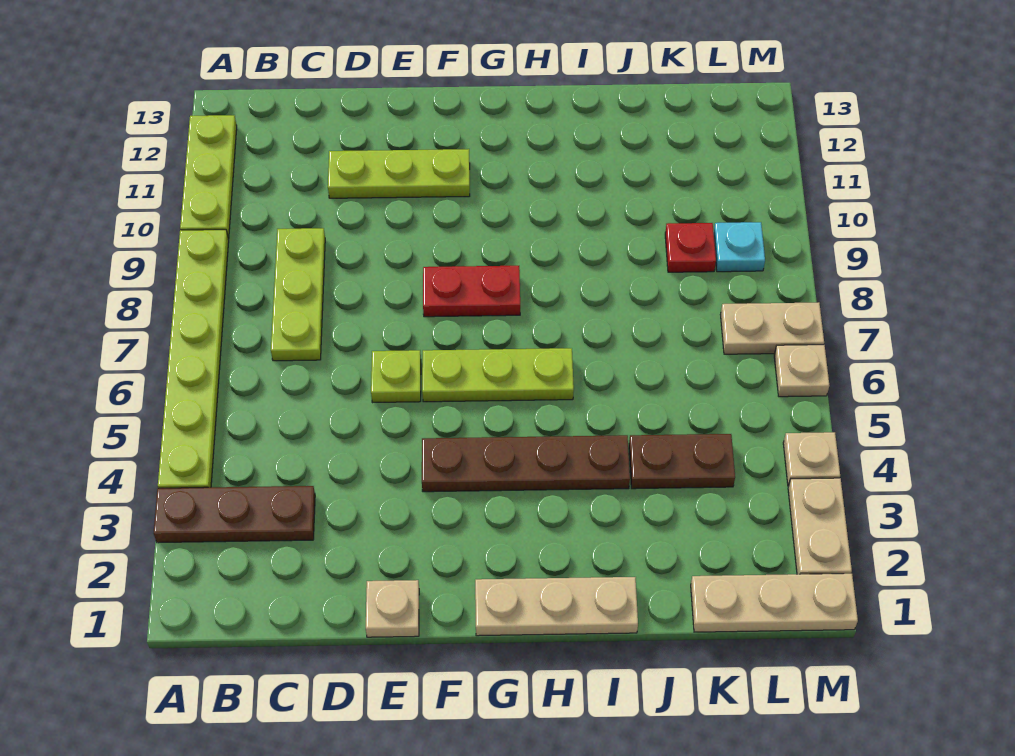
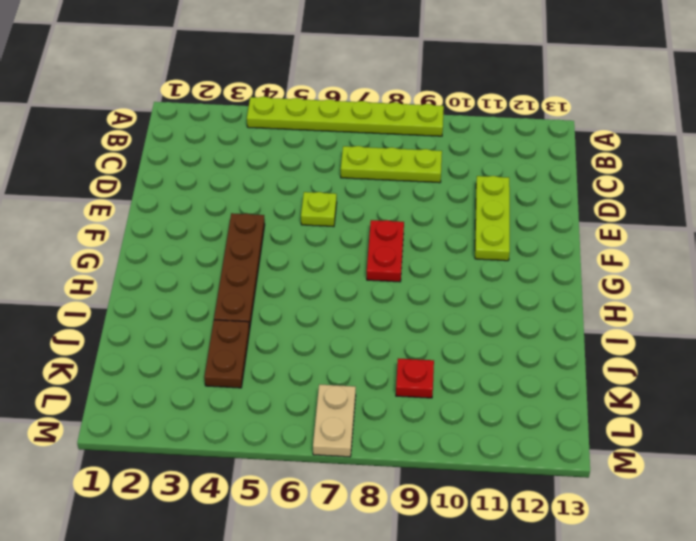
none -> brown 1x3 plate [154,486,315,543]
none -> lime 1x3 plate [180,115,237,238]
none -> tan 1x1 plate [366,580,419,637]

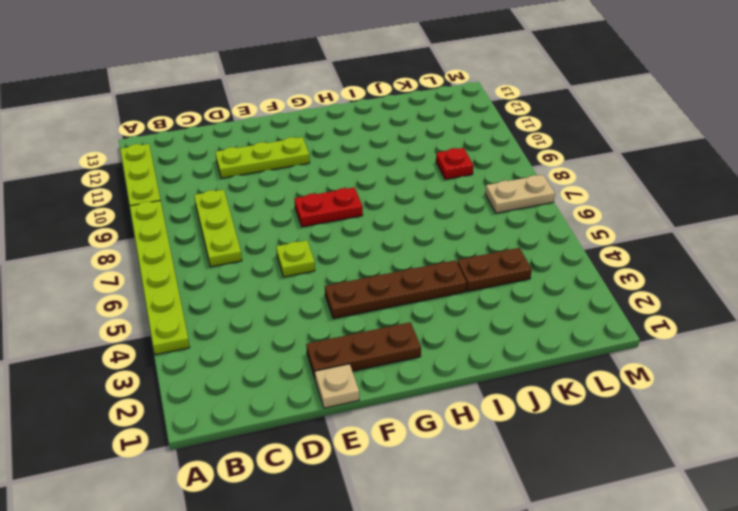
brown 1x3 plate [306,322,421,378] -> brown 1x3 plate moved to [154,486,315,543]
none -> lime 1x3 plate [422,348,574,402]
none -> tan 1x3 plate [475,577,638,636]
none -> tan 1x3 plate [691,574,858,632]

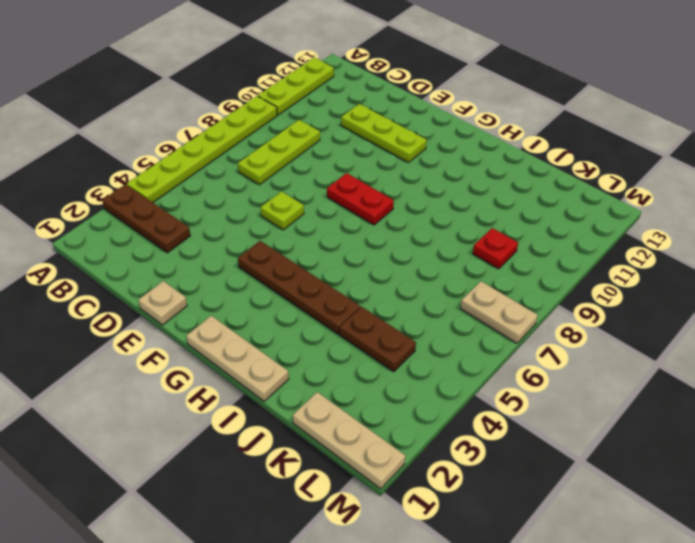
none -> lime 1x3 plate [422,348,574,402]
none -> cyan 1x1 plate [714,222,765,272]
none -> tan 1x2 plate [788,478,852,574]

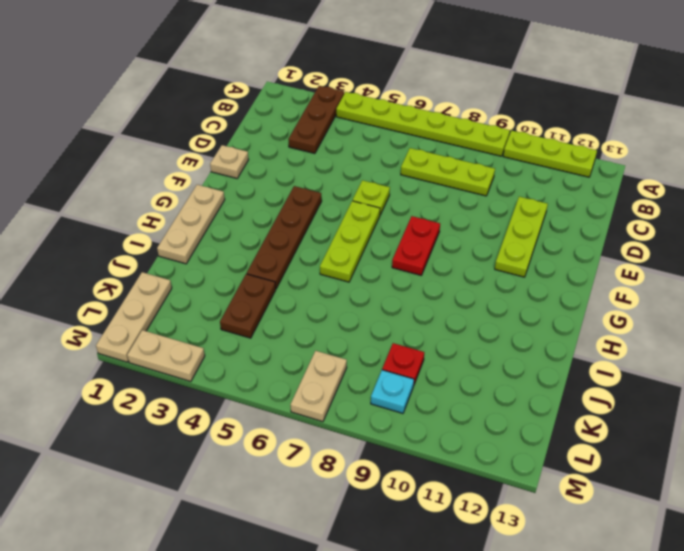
none -> tan 1x1 plate [783,432,840,486]
none -> tan 1x1 plate [774,345,829,397]

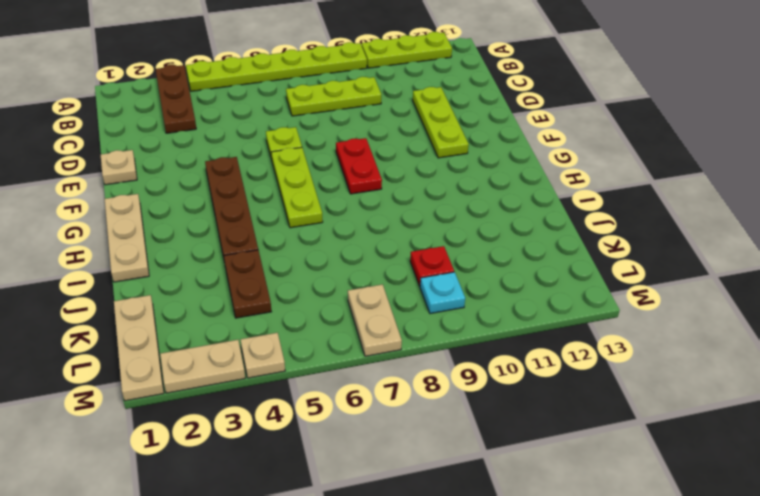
none -> tan 1x1 plate [774,345,829,397]

